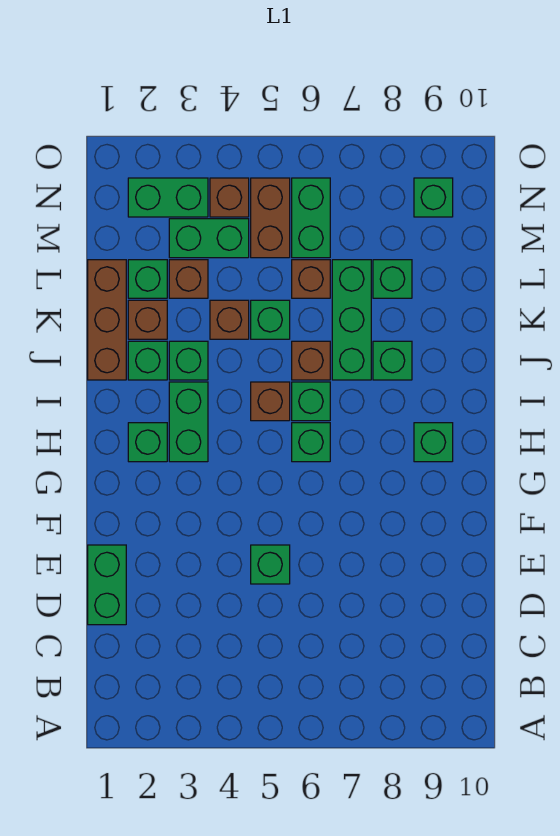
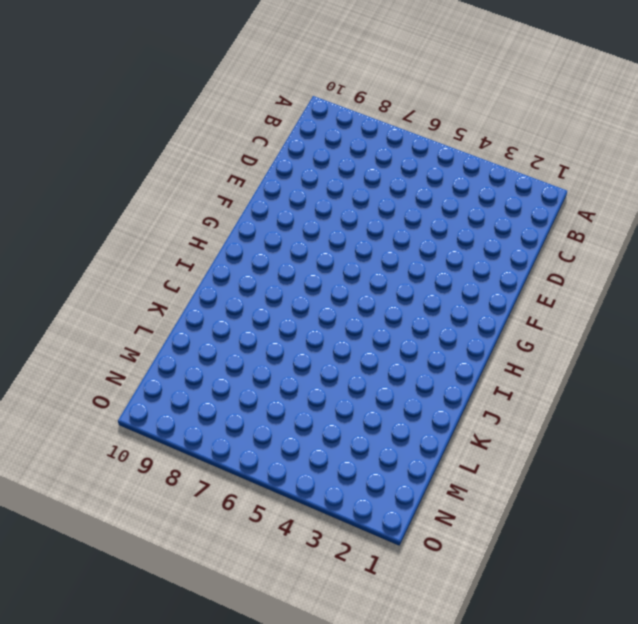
none -> green 1x2 brick [88,545,126,625]
none -> green 1x1 brick [251,545,290,584]
none -> green 1x1 brick [128,423,167,462]

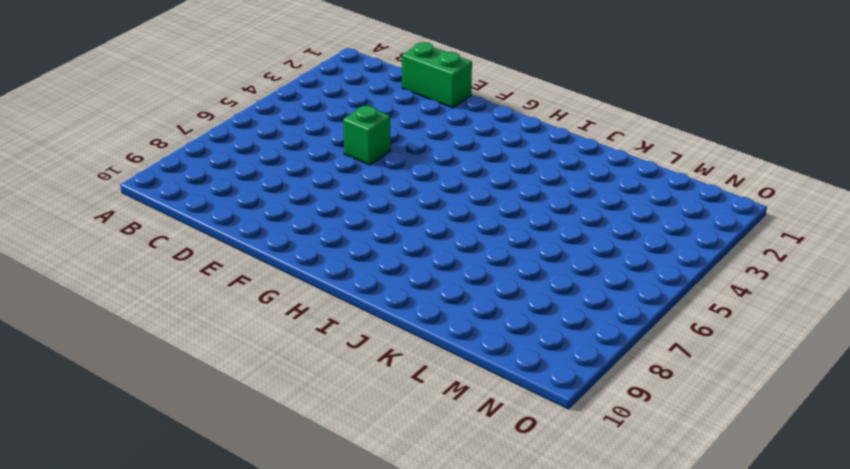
none -> green 1x1 brick [128,423,167,462]
none -> green 1x2 brick [169,382,208,462]
none -> green 1x1 brick [292,423,330,462]

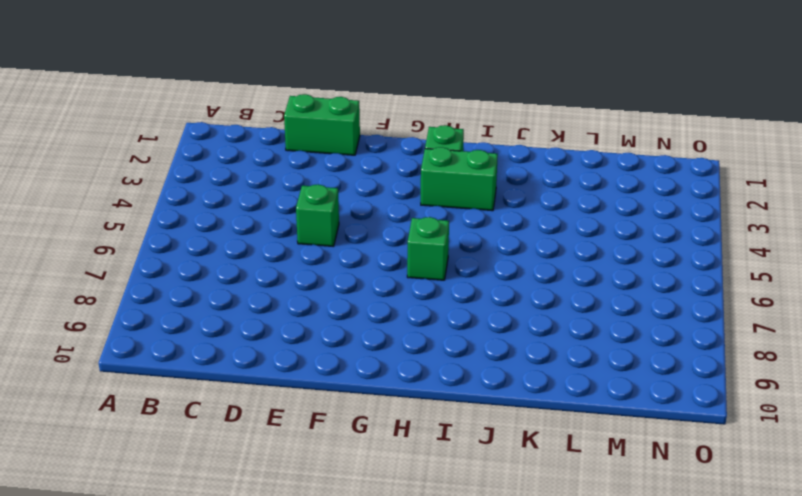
none -> green 1x1 brick [414,423,453,462]
none -> brown 1x1 brick [251,382,290,421]
none -> green 1x1 brick [292,382,330,421]

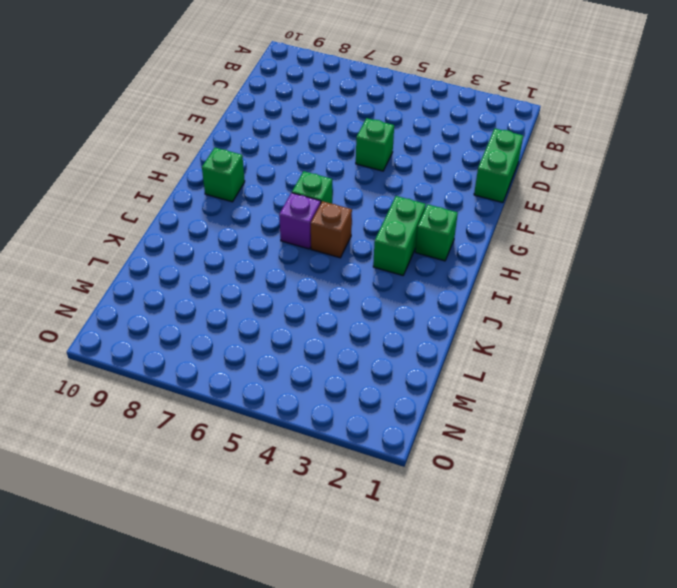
purple 1x1 brick [279,193,321,249] -> green 1x1 brick [292,382,330,421]
none -> brown 1x3 brick [88,260,126,380]
none -> green 1x1 brick [128,341,167,380]
none -> green 1x1 brick [169,341,208,380]

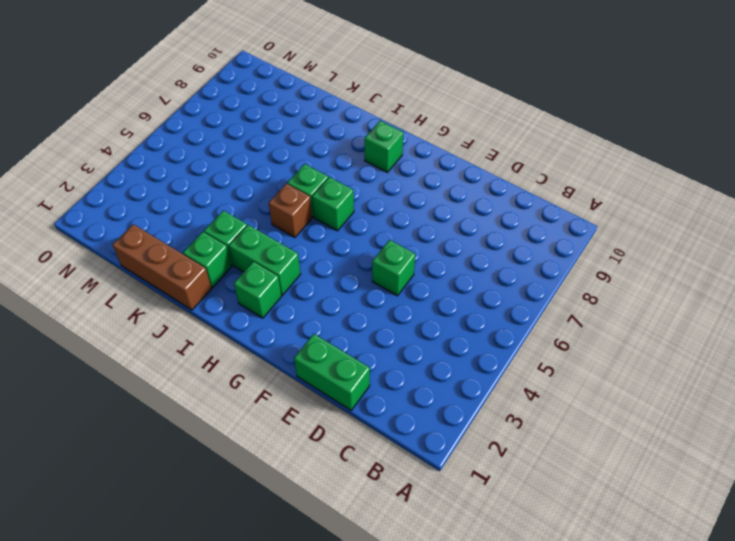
none -> brown 1x1 brick [292,341,330,380]
none -> green 1x3 brick [332,260,371,380]
none -> green 1x1 brick [373,341,412,380]

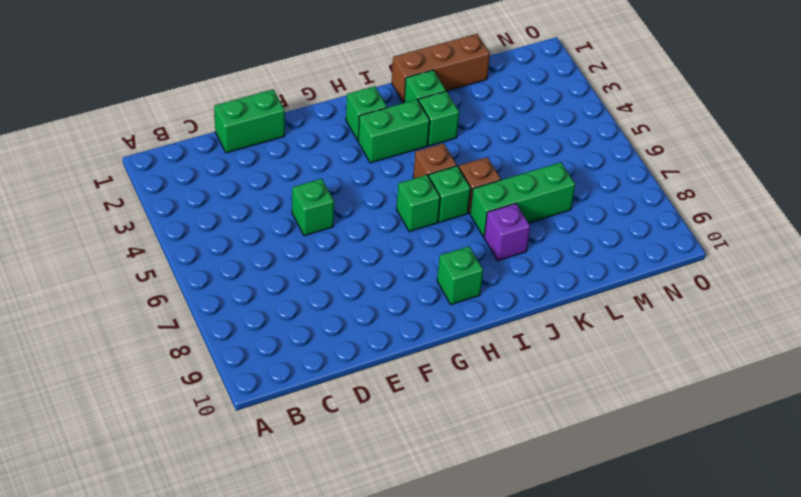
purple 1x1 brick [484,203,530,261] -> green 1x1 brick [373,341,412,380]
none -> brown 1x1 brick [128,300,167,339]
none -> brown 1x1 brick [210,300,249,339]
none -> green 1x1 brick [251,300,290,339]

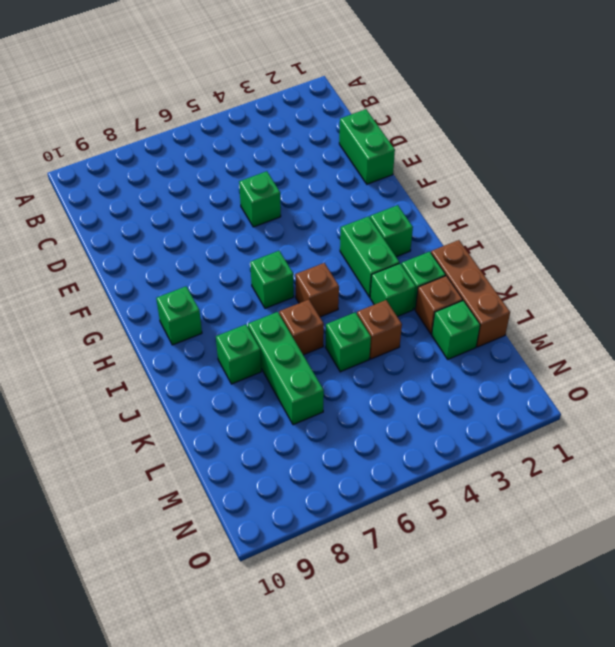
none -> green 1x1 brick [292,382,330,421]
none -> brown 1x1 brick [169,260,208,298]
none -> brown 1x1 brick [292,260,330,298]

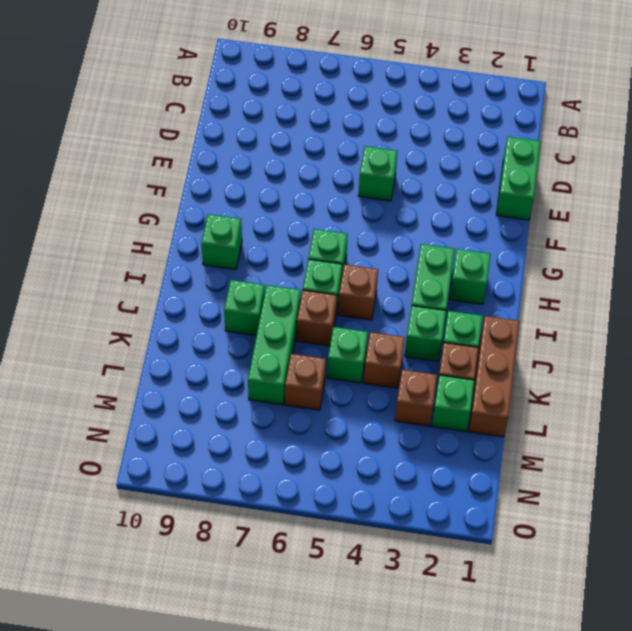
none -> green 1x1 brick [373,260,412,298]
none -> green 1x2 brick [169,219,249,258]
none -> brown 1x2 brick [251,178,290,258]

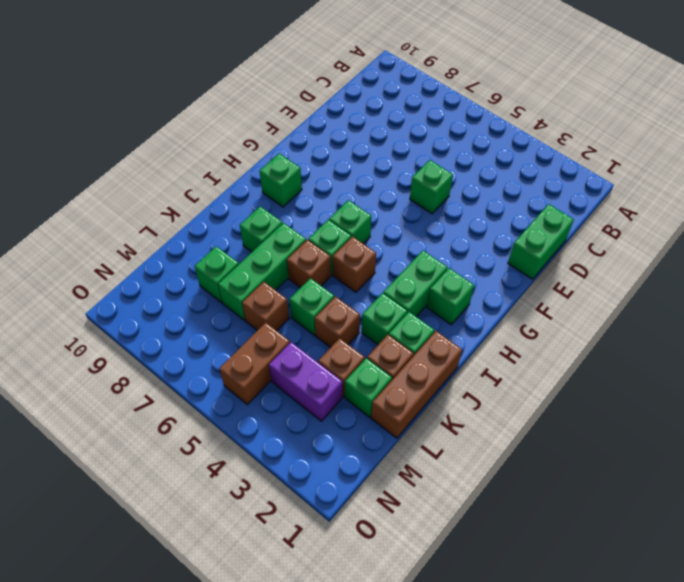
purple 1x2 brick [269,342,342,421] -> green 1x2 brick [169,219,249,258]
none -> green 1x2 brick [292,178,330,258]
none -> green 1x2 brick [128,178,208,217]
none -> brown 1x1 brick [210,178,249,217]

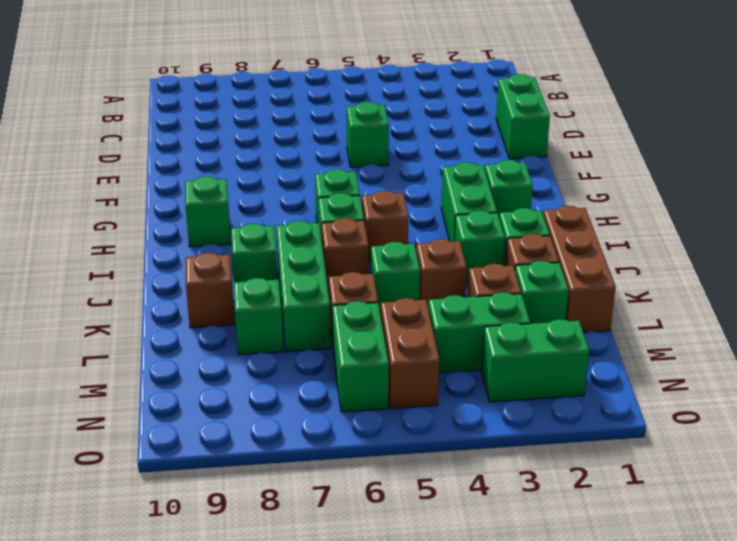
brown 1x1 brick [186,253,234,328] -> brown 1x1 brick moved to [210,178,249,217]
none -> green 1x1 brick [414,178,453,217]

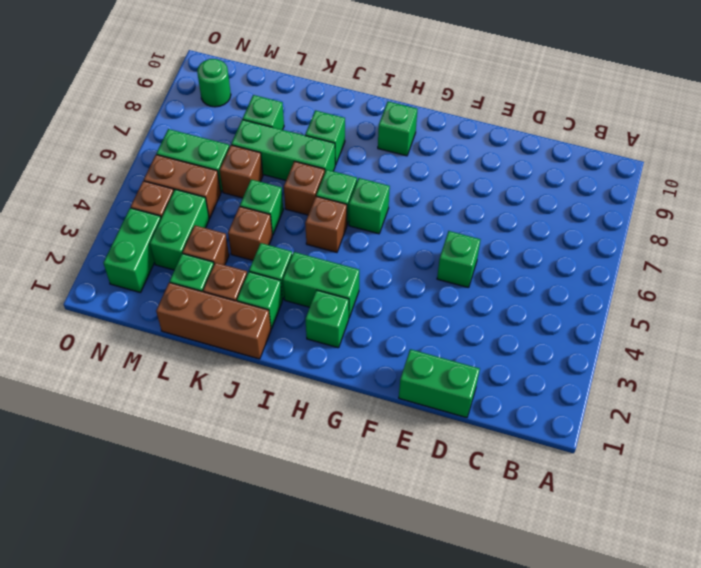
green 1x1 round brick [197,59,231,107] -> green 1x1 brick [414,178,453,217]

